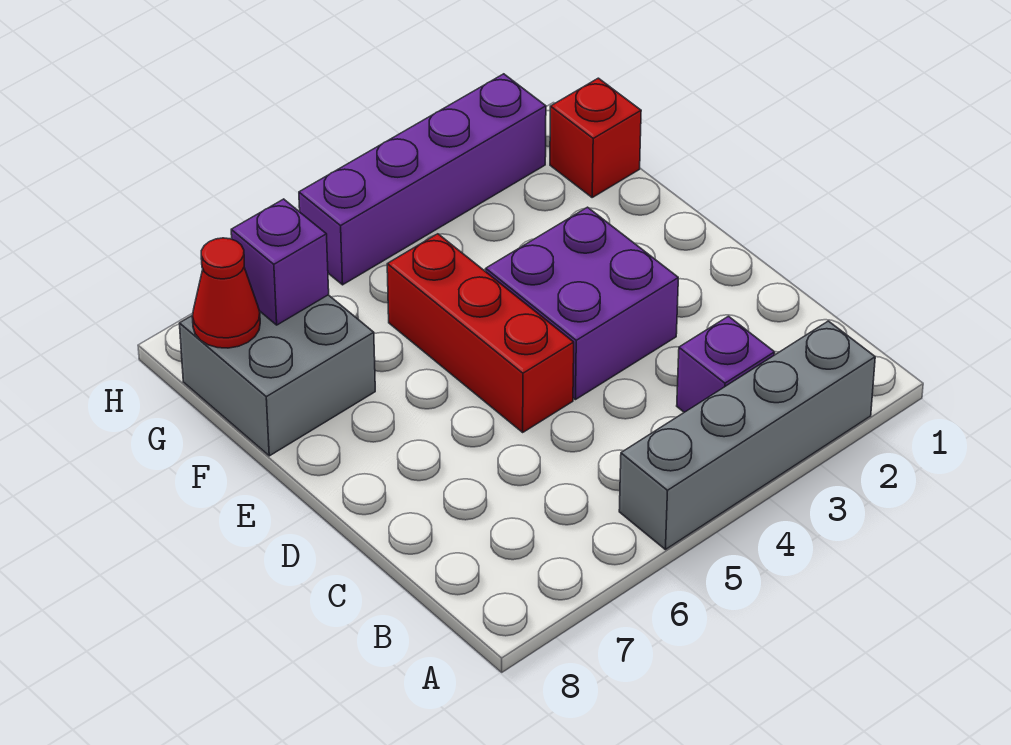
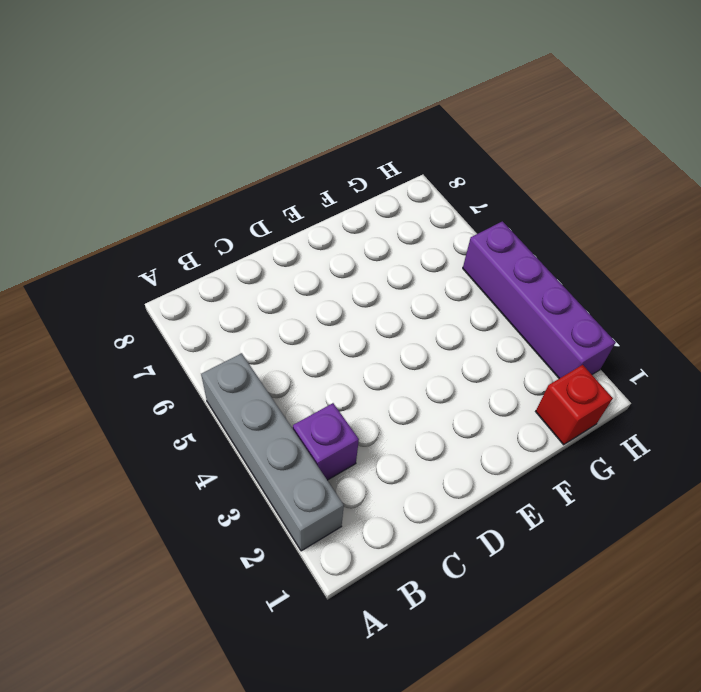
none -> purple 2x2 brick [486,207,678,400]
none -> red 1x3 brick [387,234,574,432]

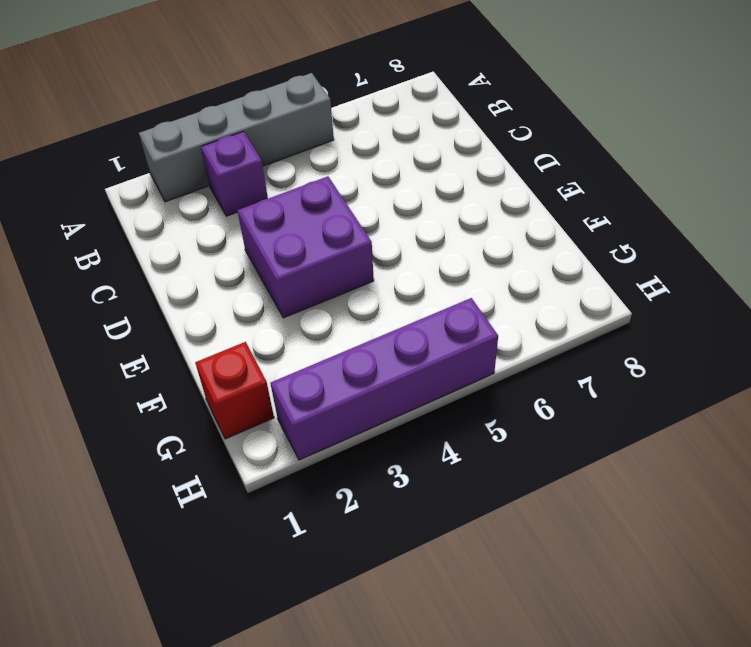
none -> red 1x3 brick [387,234,574,432]
none -> grey 2x2 brick [179,295,375,456]

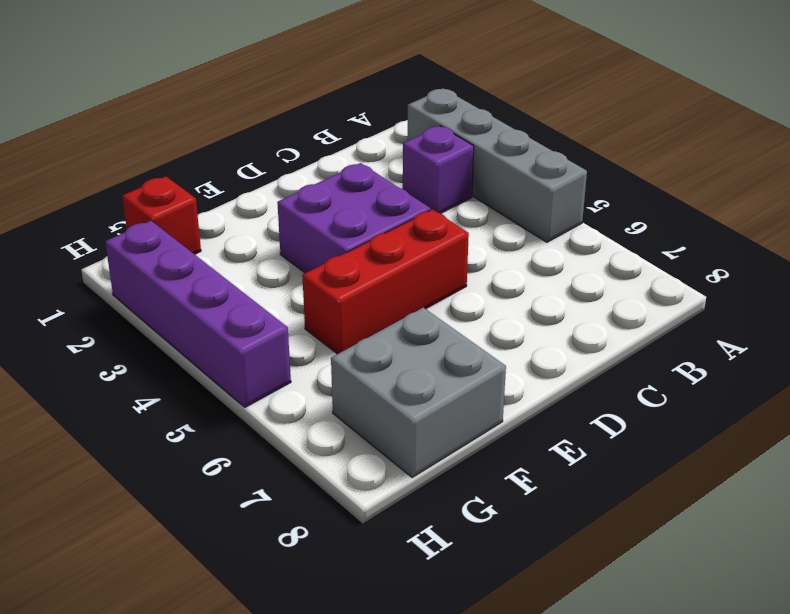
none -> purple 1x1 brick [231,199,329,325]
none -> red 1x1 cone [192,238,260,348]

